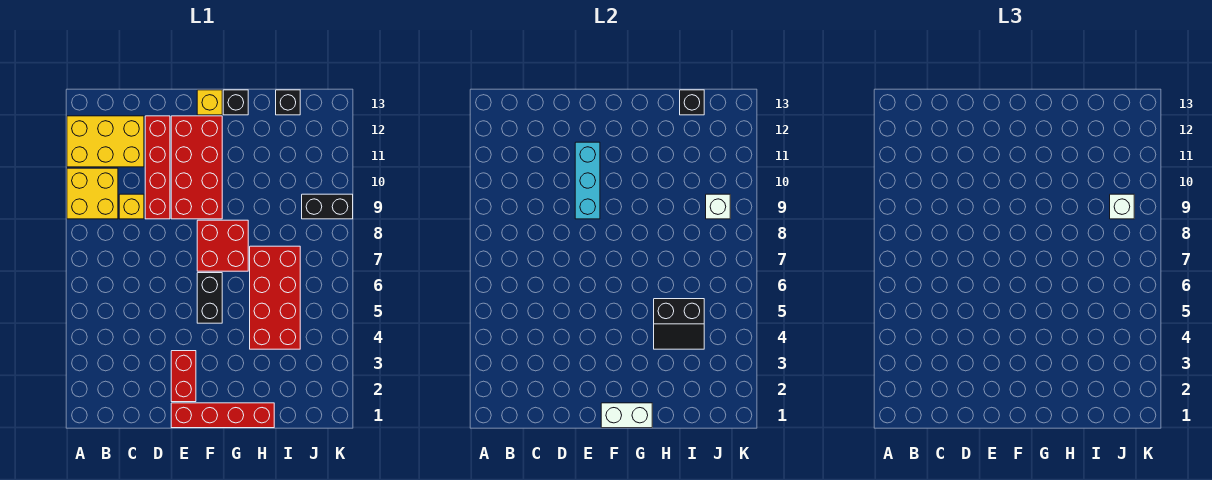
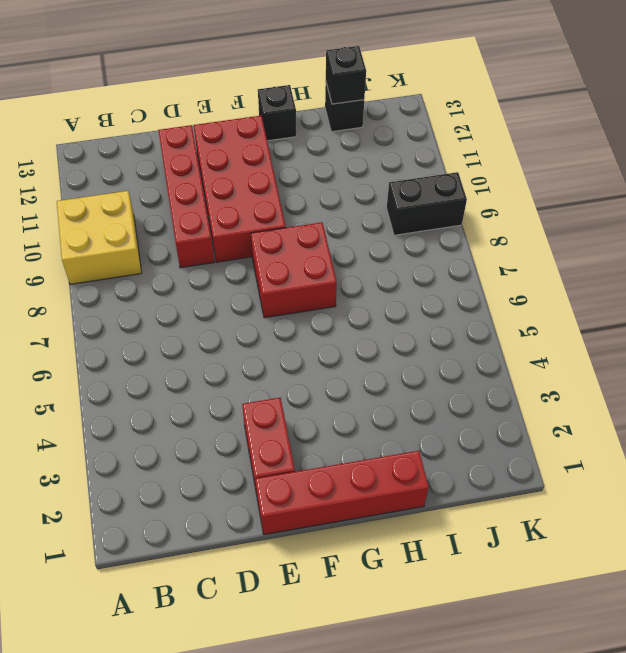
none -> yellow 2x3 brick [67,116,144,167]
none -> yellow 1x1 brick [119,194,144,219]
none -> black 1x2 brick [197,273,222,323]

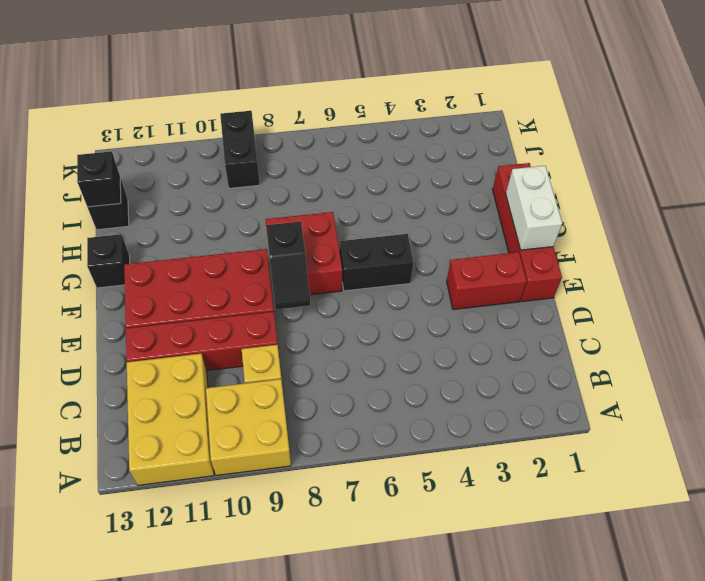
black 1x2 slope [266,221,311,309] -> none
none -> yellow 1x1 brick [197,90,222,115]
none -> red 2x4 brick [250,246,300,349]
none -> cyan 1x3 brick [575,142,600,219]

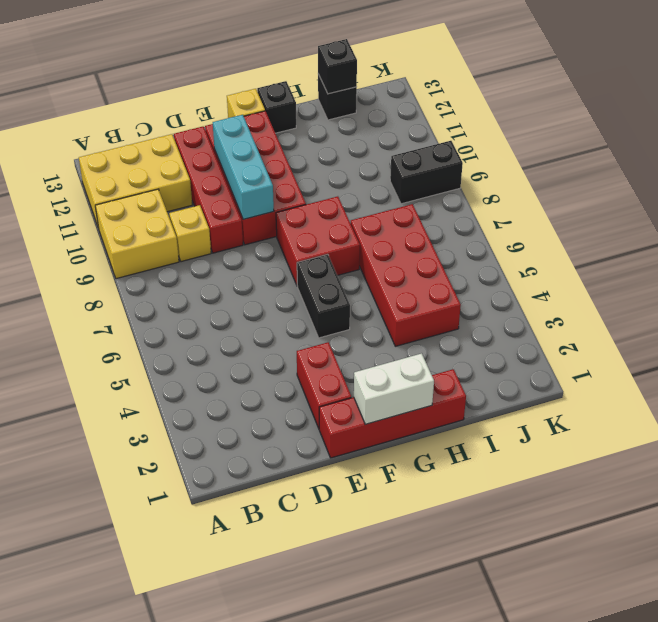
none -> black 2x2 slope [654,299,704,349]
none -> white 1x1 brick [706,194,730,219]
none -> white 1x1 brick [1110,194,1134,219]

